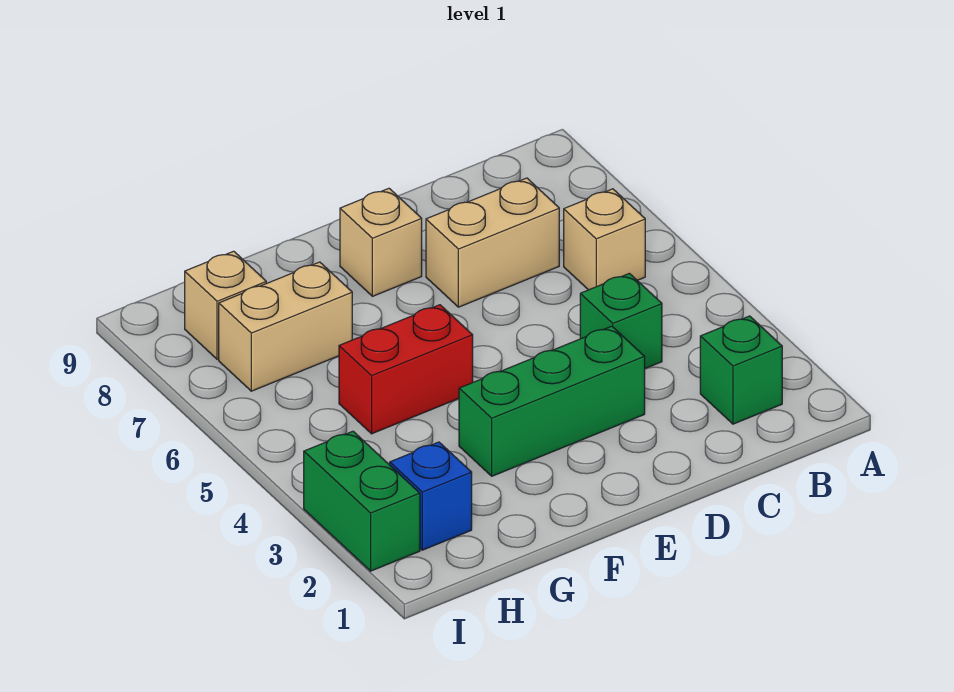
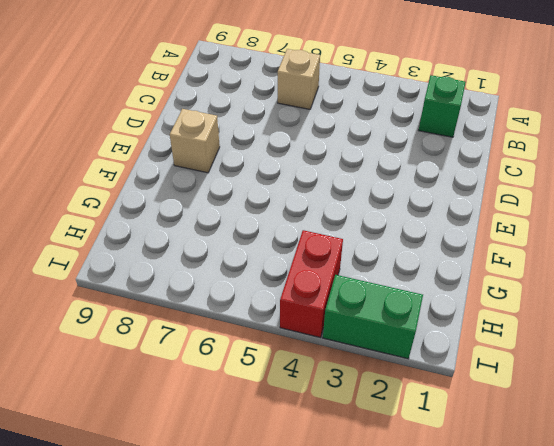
red 1x2 brick [280,230,343,337] -> red 1x2 brick moved to [339,305,473,434]
none -> green 1x1 brick [580,273,662,368]
none -> tan 1x2 brick [426,178,559,307]

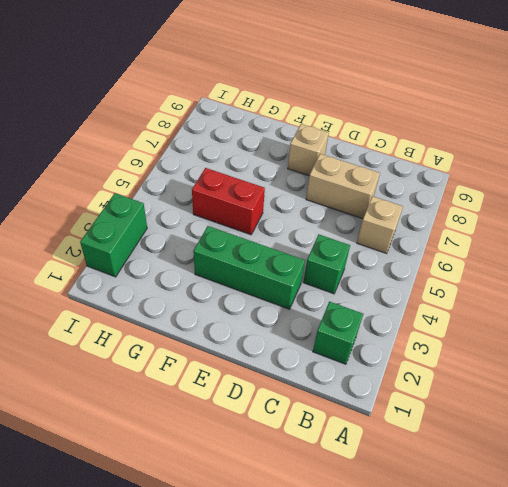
none -> tan 1x2 brick [219,262,352,391]
none -> blue 1x1 brick [390,442,472,550]

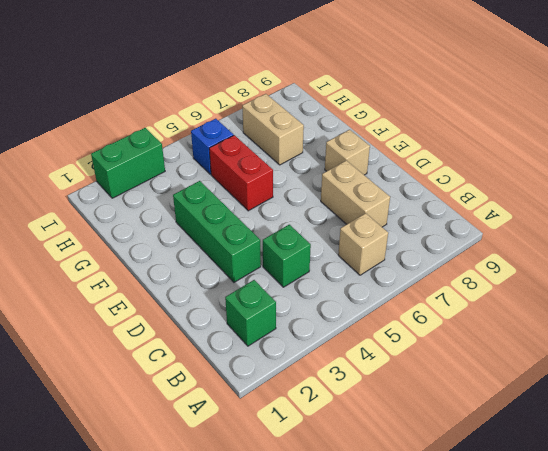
blue 1x1 brick [191,119,234,175] -> blue 1x1 brick moved to [390,442,472,550]
none -> tan 1x1 brick [185,251,266,359]

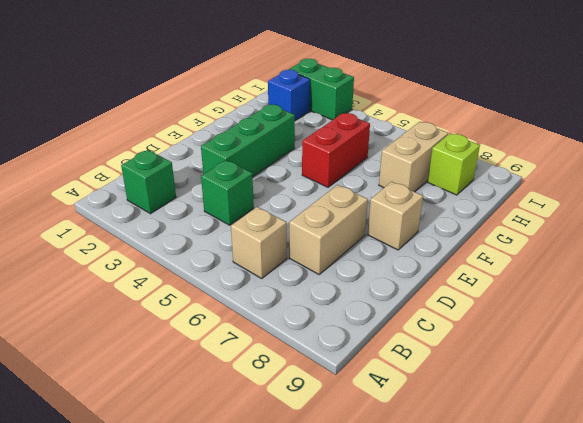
lime 1x1 brick [428,134,480,195] -> tan 1x1 brick [185,251,266,359]

